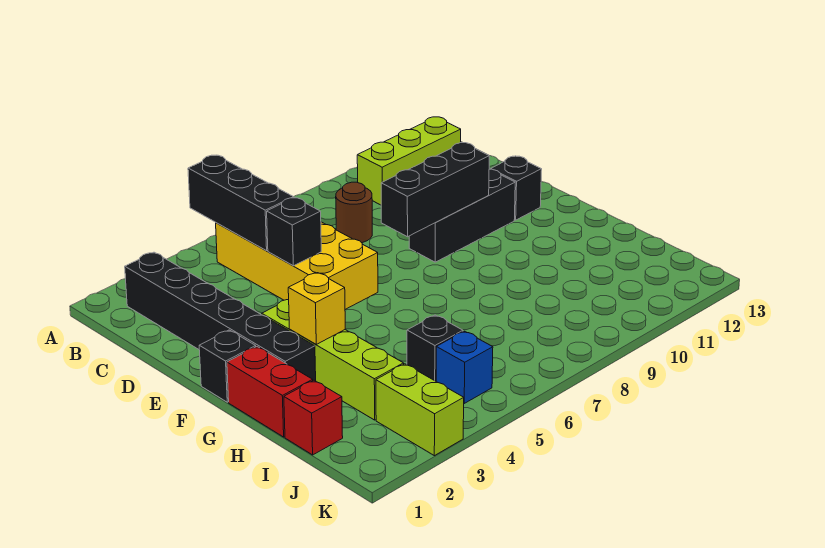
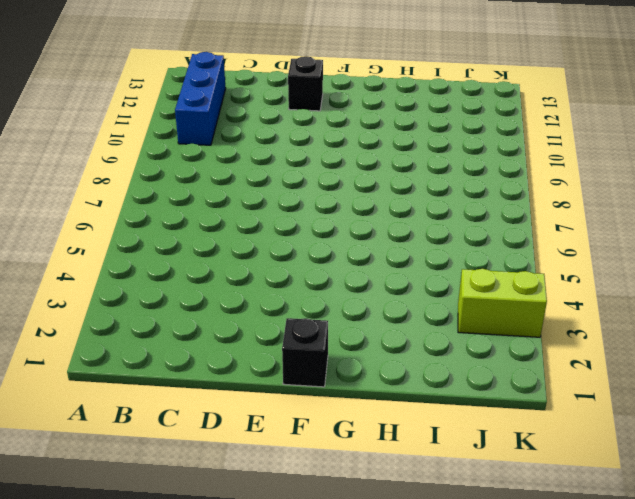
blue 1x3 brick [175,52,226,145] -> lime 1x3 brick [357,117,461,205]
none -> black 1x6 brick [125,252,316,381]
none -> yellow 2x4 brick [216,222,378,309]
none -> brown 1x1 round brick [336,182,372,243]

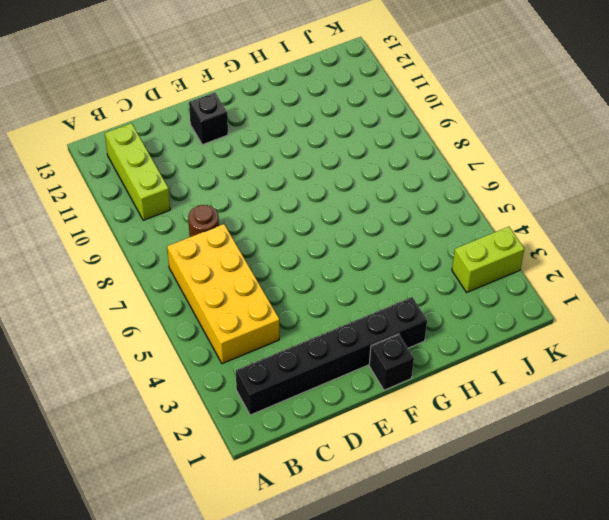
yellow 2x4 brick [167,224,279,364] -> yellow 2x4 brick turned to [216,222,378,309]
none -> black 1x3 brick [409,169,515,262]
none -> lime 1x4 brick [262,300,404,420]
none -> red 1x2 brick [227,347,313,437]

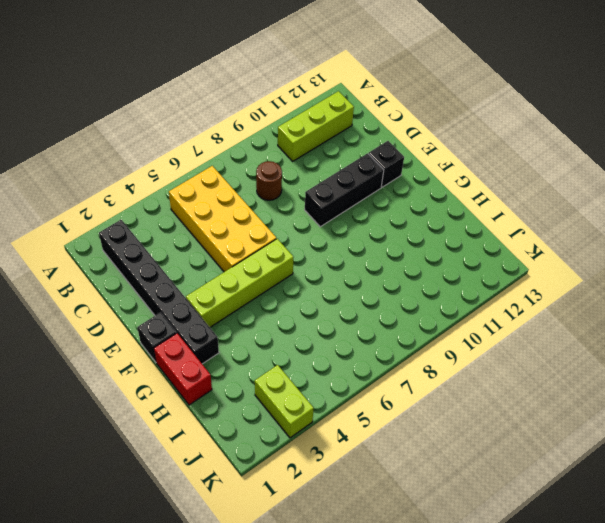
lime 1x4 brick [186,239,293,327] -> lime 1x4 brick turned to [262,300,404,420]
none -> red 1x1 brick [284,380,343,455]
none -> black 1x1 brick [407,315,463,381]
none -> blue 1x1 brick [436,331,493,403]

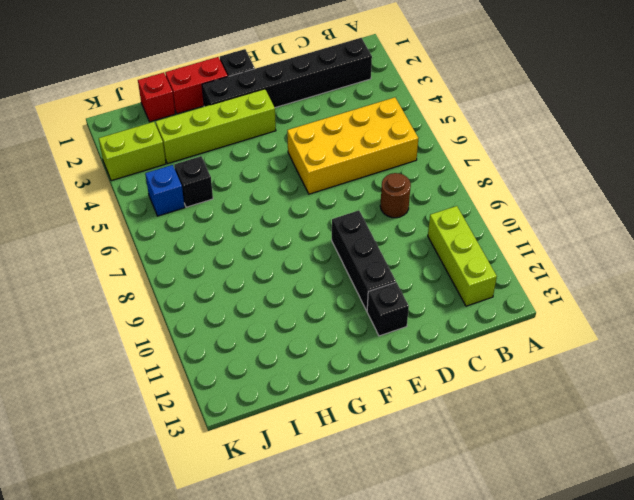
none -> black 1x3 brick [188,155,294,251]
none -> black 1x1 brick [267,198,321,266]
none -> black 1x3 brick [381,143,489,237]

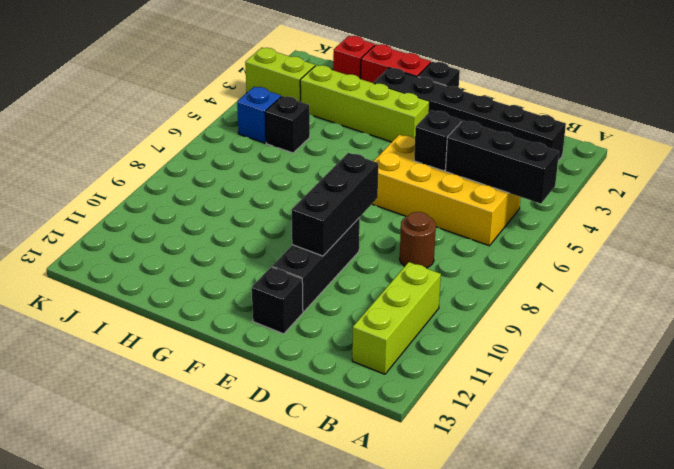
none -> yellow 1x1 brick [288,273,345,344]

